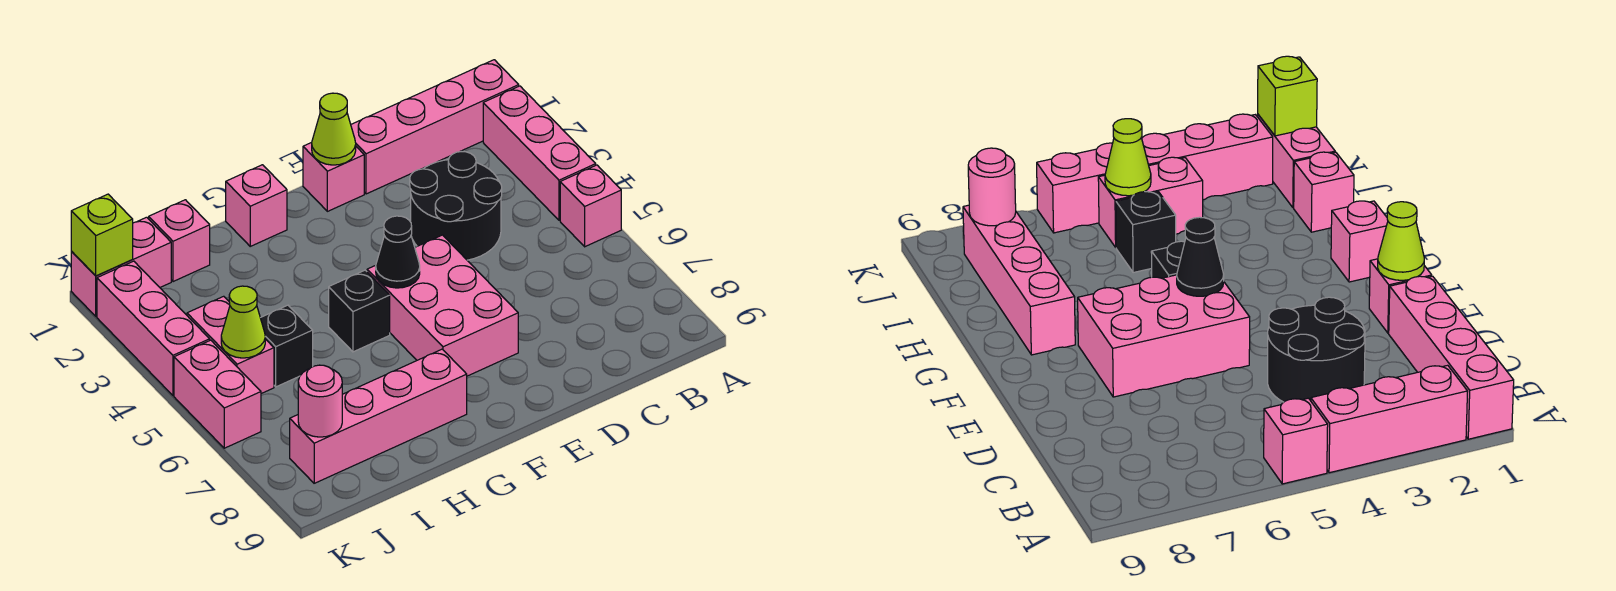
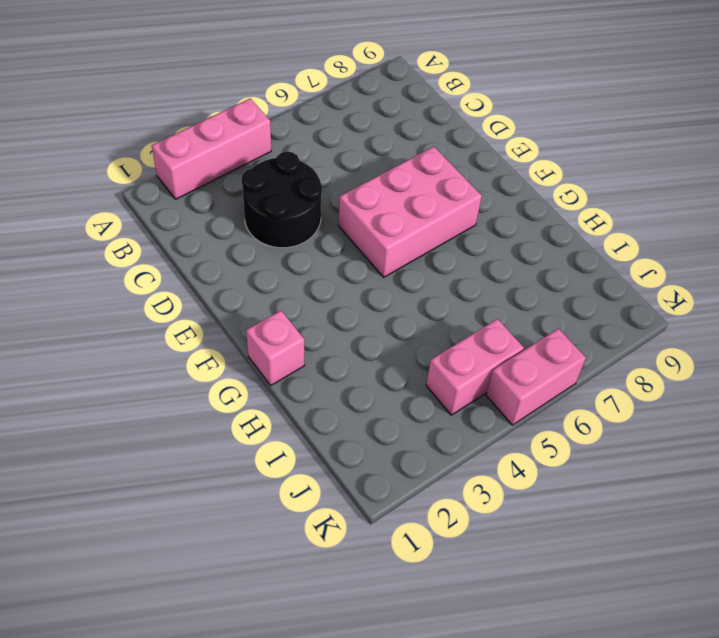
none -> pink 1x4 brick [351,60,519,194]
none -> pink 1x1 brick [560,165,621,247]
none -> pink 1x1 brick [303,142,364,211]

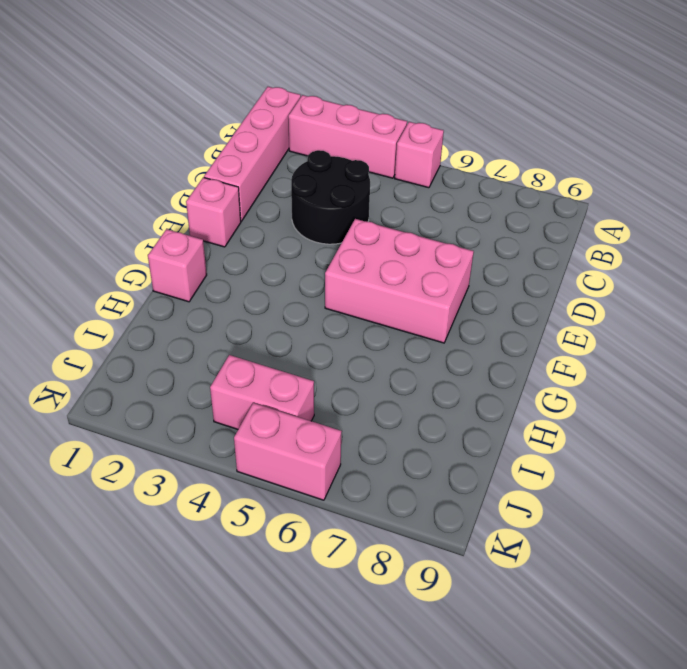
none -> black 1x1 brick [329,270,390,352]
none -> pink 1x4 brick [290,349,467,483]
none -> pink 1x1 brick [149,200,210,282]

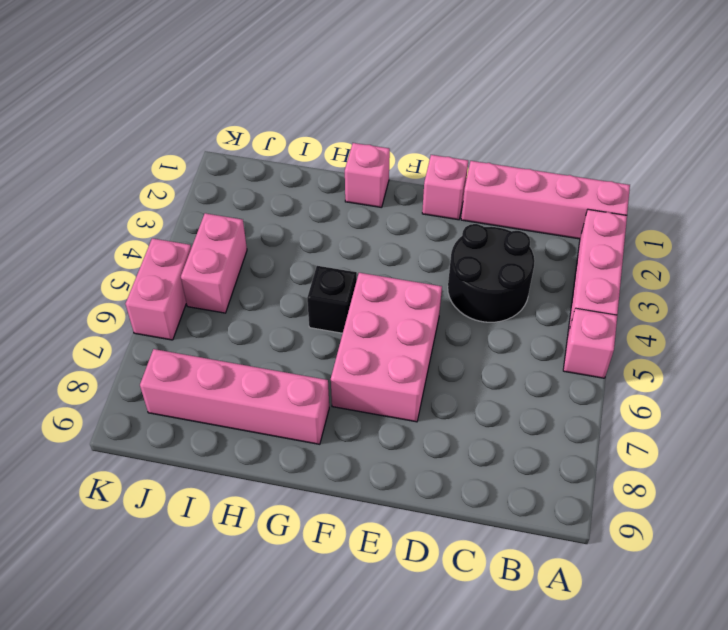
none -> pink 1x1 brick [149,200,210,282]
none -> black 1x1 brick [261,305,313,387]
none -> pink 1x2 brick [71,217,171,316]

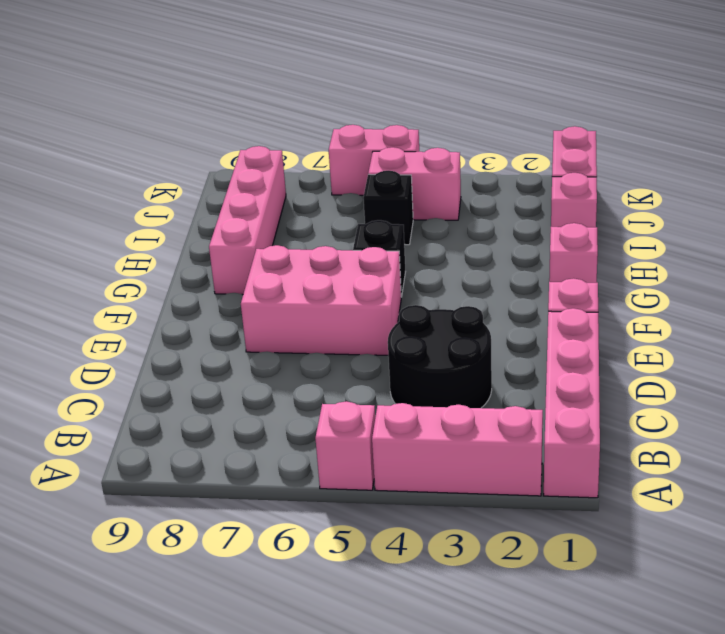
none -> pink 1x3 brick [97,261,210,395]
none -> lime 1x1 cone [312,93,356,165]
none -> black 1x1 cone [376,216,420,288]

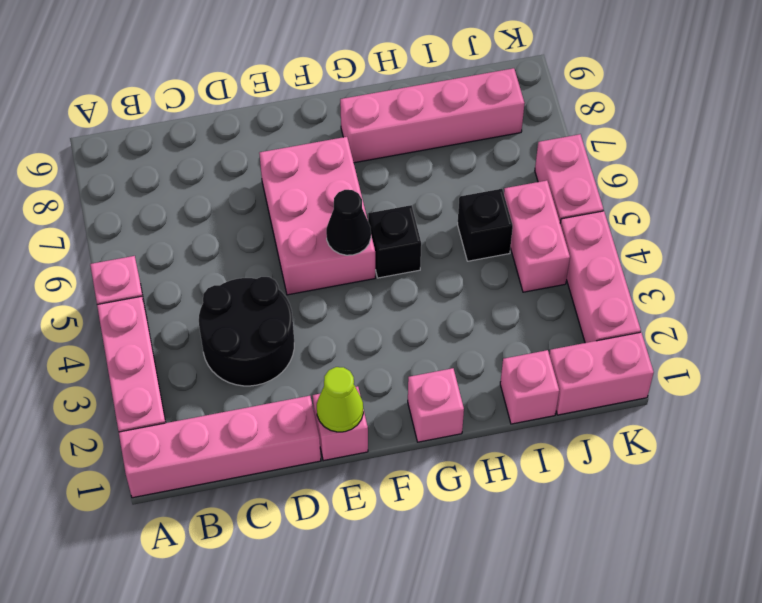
none -> lime 1x1 cone [221,286,265,358]
none -> pink 1x1 round brick [298,365,342,437]
none -> lime 1x1 brick [71,194,133,276]

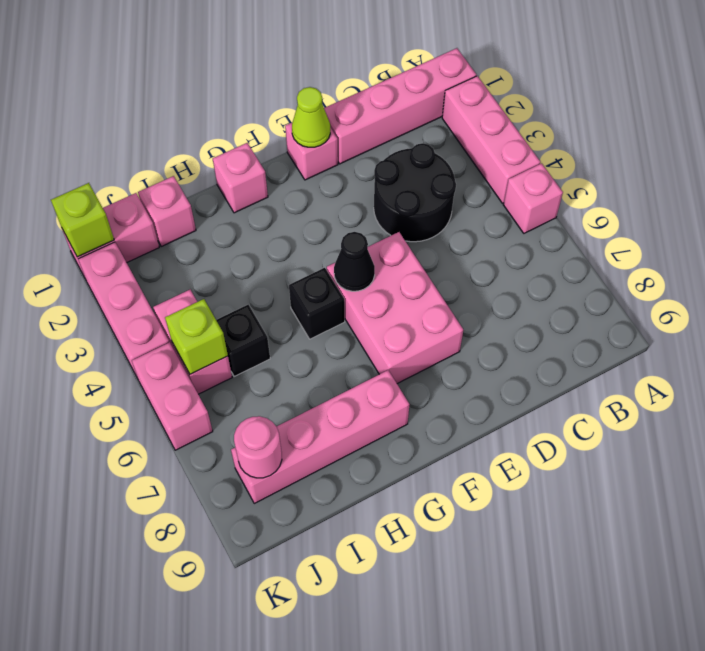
lime 1x1 brick [165,299,228,374] -> lime 1x1 cone [221,286,265,358]

